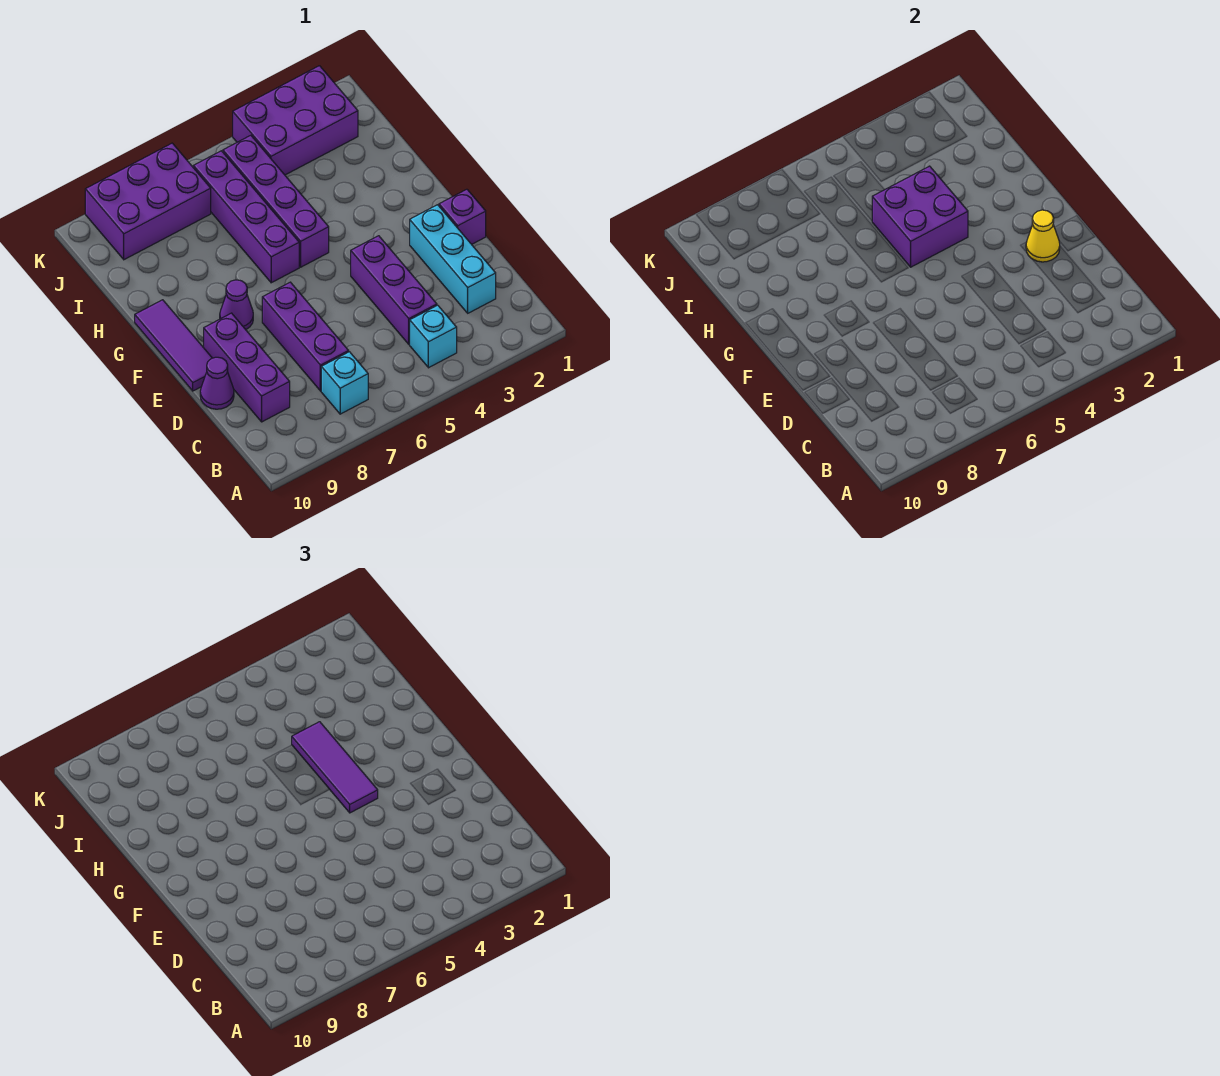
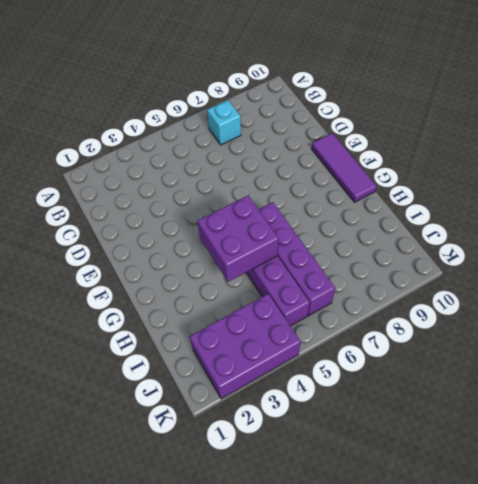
none -> cyan 1x1 brick [410,305,457,368]
none -> cyan 1x3 brick [410,205,496,313]
none -> purple 1x3 brick [351,236,437,344]

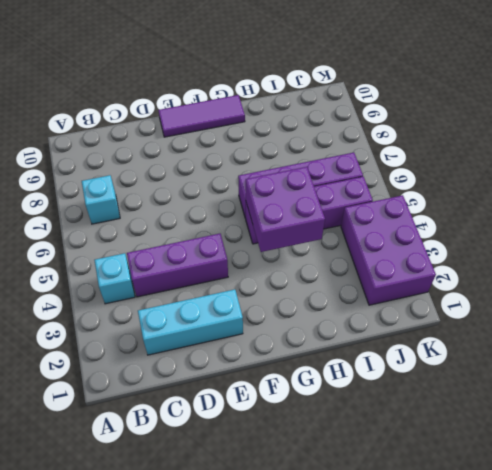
none -> purple 1x3 brick [262,282,349,391]
none -> purple 1x3 brick [204,313,290,422]
none -> purple 1x1 cone [200,357,234,409]

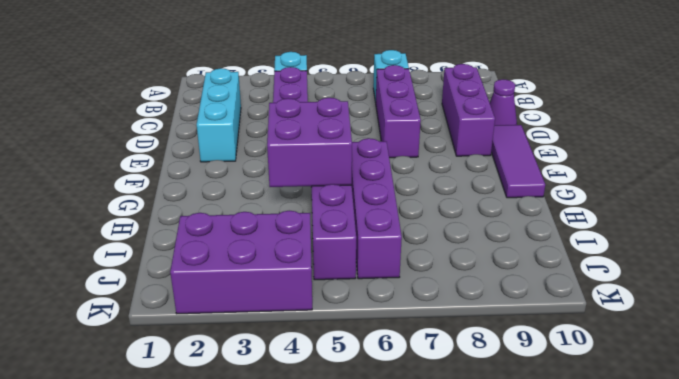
none -> purple 1x1 brick [439,189,486,244]
none -> purple 1x1 cone [220,280,253,330]
none -> purple 2x3 brick [85,143,211,260]

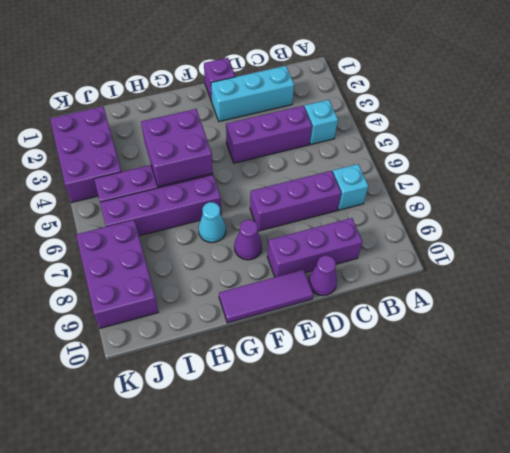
cyan 1x1 cone [198,202,226,243] -> none
none -> yellow 1x1 cone [1026,210,1060,262]
none -> purple 1x3 tile [292,722,378,813]

